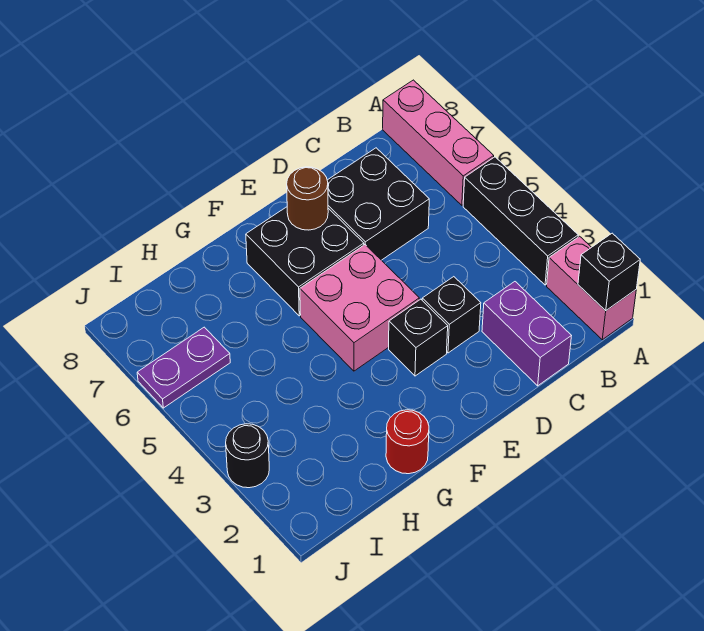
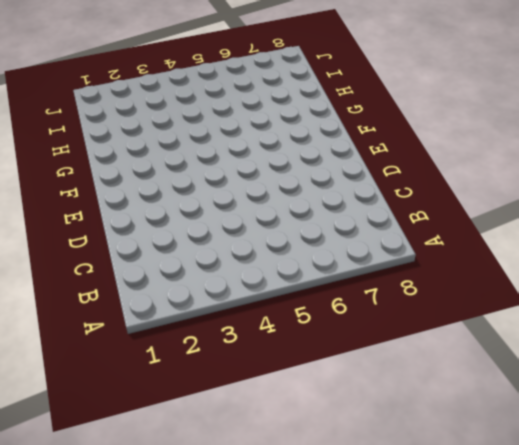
none -> pink 1x2 brick [547,236,636,340]
none -> black 1x3 brick [463,157,578,285]
none -> pink 1x3 brick [383,80,494,205]

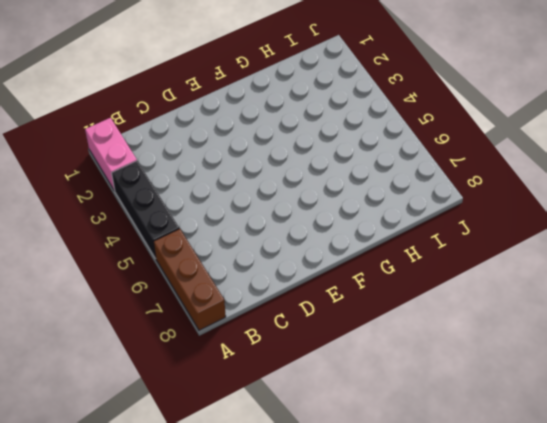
brown 1x3 brick [153,229,226,330] -> pink 1x3 brick [383,80,494,205]
none -> purple 1x2 brick [482,282,571,386]
none -> black 2x2 brick [327,148,429,260]
none -> black 1x1 brick [422,277,481,353]

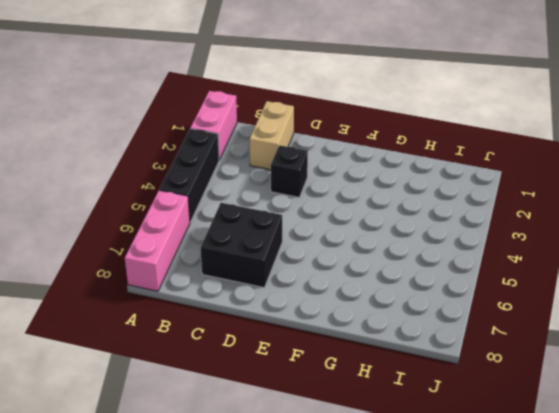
tan 1x2 brick [250,101,294,170] -> purple 1x2 brick [482,282,571,386]
none -> black 1x1 brick [389,299,448,376]
none -> pink 2x2 brick [300,245,419,371]
none -> black 2x2 brick [246,207,364,316]

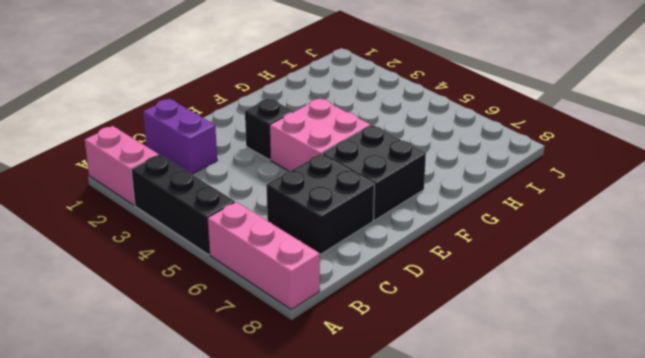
none -> black 1x1 brick [422,277,481,353]
none -> red 1x1 round brick [386,410,429,474]
none -> purple 1x2 plate [137,327,230,408]

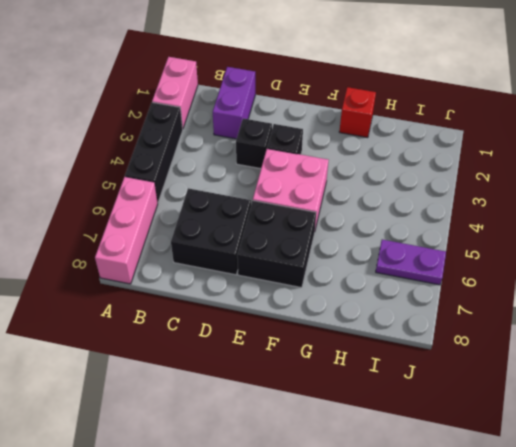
red 1x1 brick [339,87,376,138] -> red 1x1 round brick [386,410,429,474]
none -> black 1x1 round brick [226,424,269,488]
none -> black 1x1 brick [578,233,640,311]
none -> brown 1x1 round brick [287,167,328,230]

